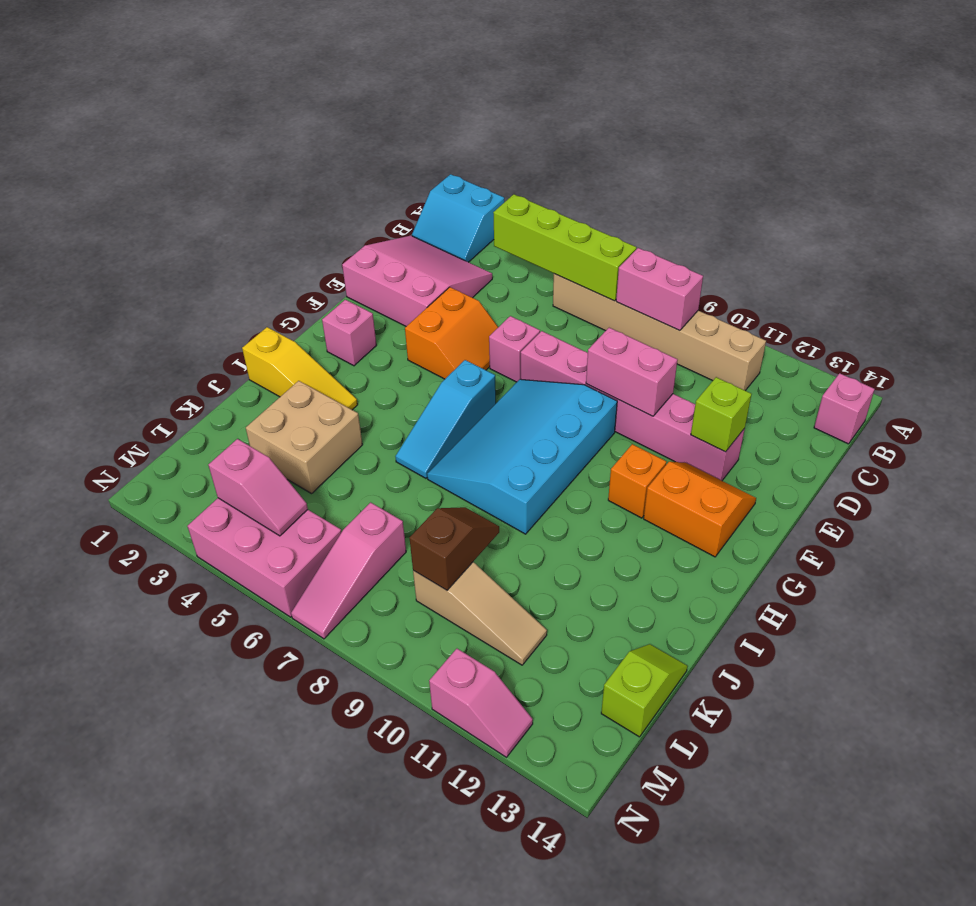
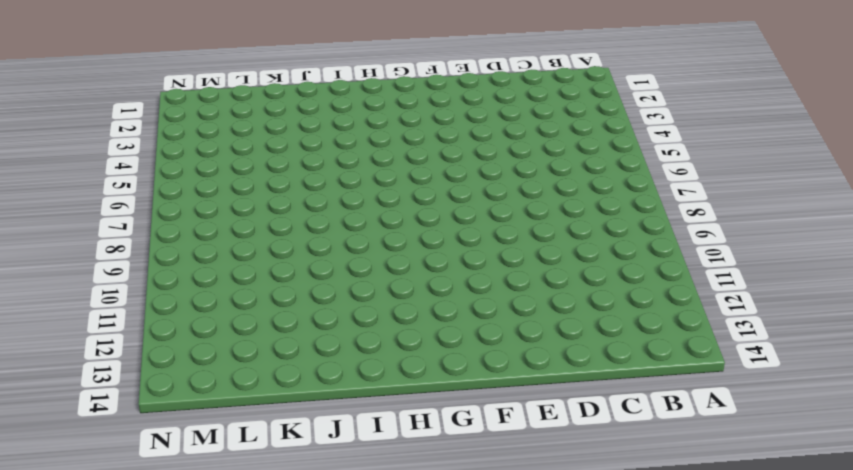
none -> cyan 2x2 slope [412,174,504,262]
none -> tan 1x6 brick [553,274,766,391]
none -> pink 1x1 brick [814,373,875,444]

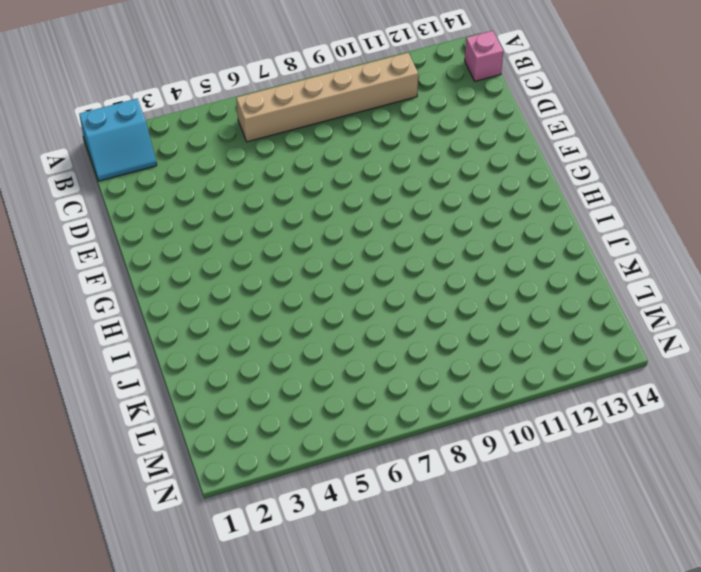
none -> pink 3x3 slope [342,236,492,326]
none -> orange 2x2 slope [405,287,498,379]
none -> pink 1x1 brick [489,316,540,382]

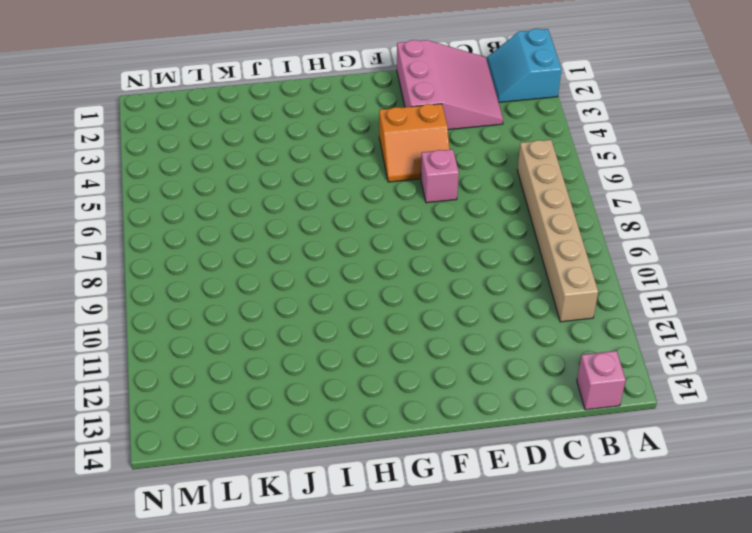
none -> pink 1x6 brick [521,331,745,481]
none -> cyan 3x4 slope [427,379,617,534]
none -> orange 2x2 slope [644,462,756,557]

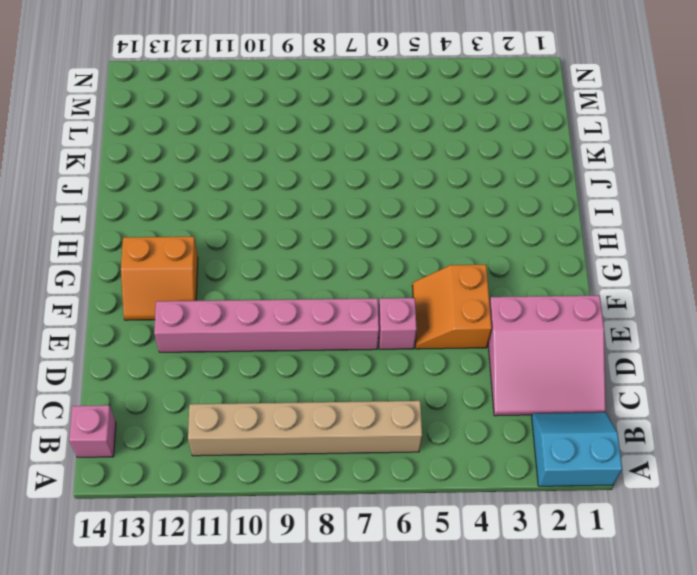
none -> cyan 3x4 slope [427,379,617,534]
none -> pink 1x1 brick [322,300,377,366]
none -> cyan 1x3 slope [395,360,496,478]

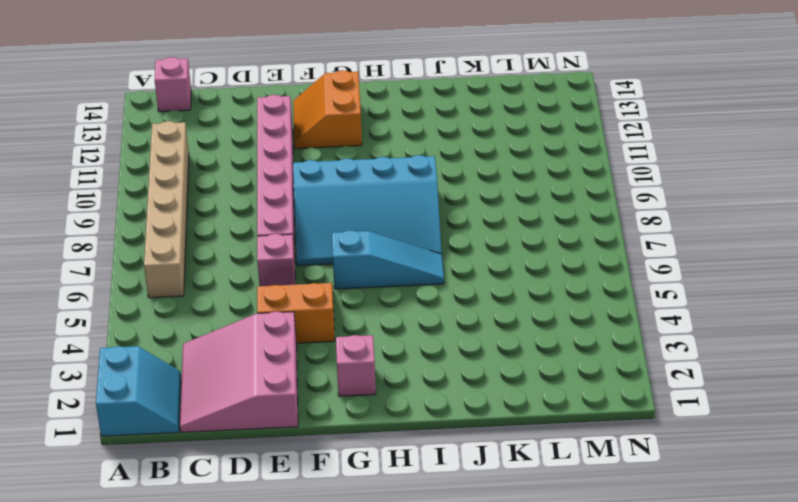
none -> orange 1x1 brick [608,444,666,518]
none -> yellow 1x3 slope [242,327,358,410]
none -> tan 2x2 brick [246,381,363,494]

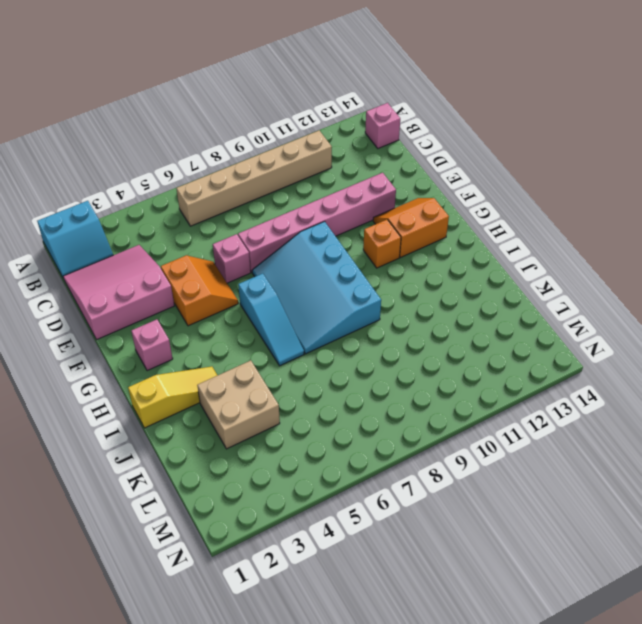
none -> lime 1x2 slope [601,644,688,737]
none -> pink 1x3 slope [291,502,406,639]
none -> tan 1x3 slope [413,562,547,665]

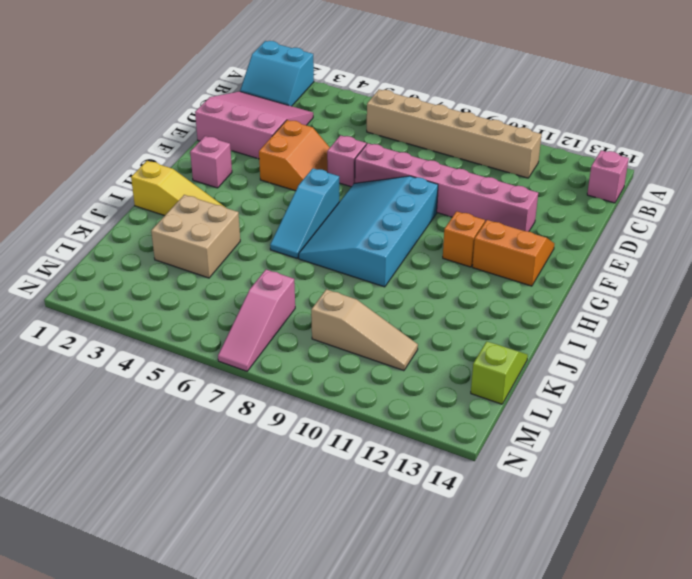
none -> pink 2x3 brick [187,498,342,617]
none -> pink 1x2 slope [429,649,533,757]
none -> lime 1x4 brick [493,194,637,301]

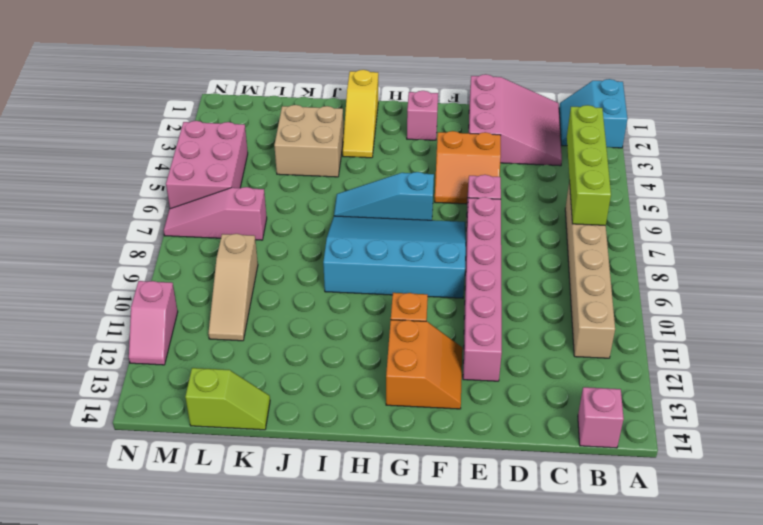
none -> pink 1x2 brick [616,248,703,331]
none -> pink 1x2 brick [586,328,677,416]
none -> lime 1x1 brick [691,377,752,452]

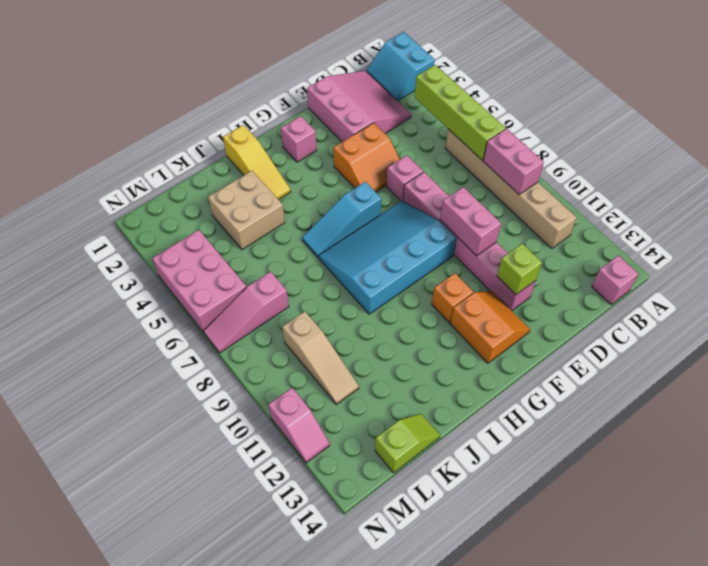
none -> brown 1x2 slope [409,507,499,590]
none -> pink 1x2 slope [208,439,308,536]

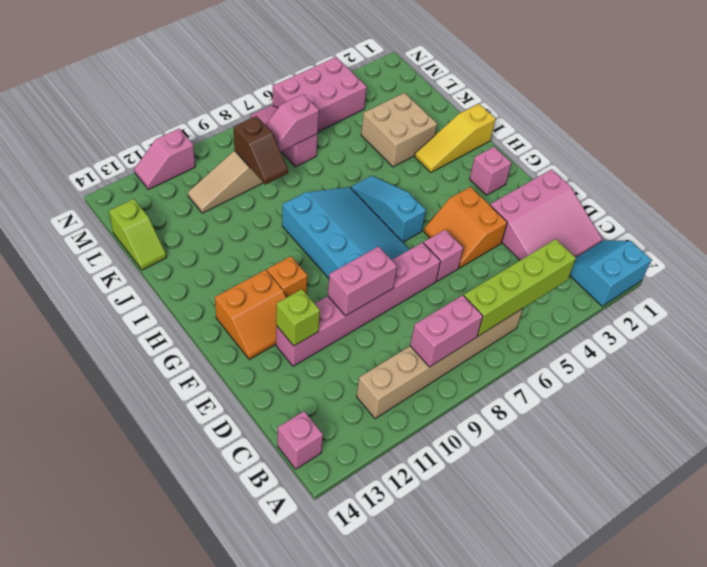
pink 1x2 slope [266,94,319,152] -> pink 1x2 slope moved to [208,439,308,536]

